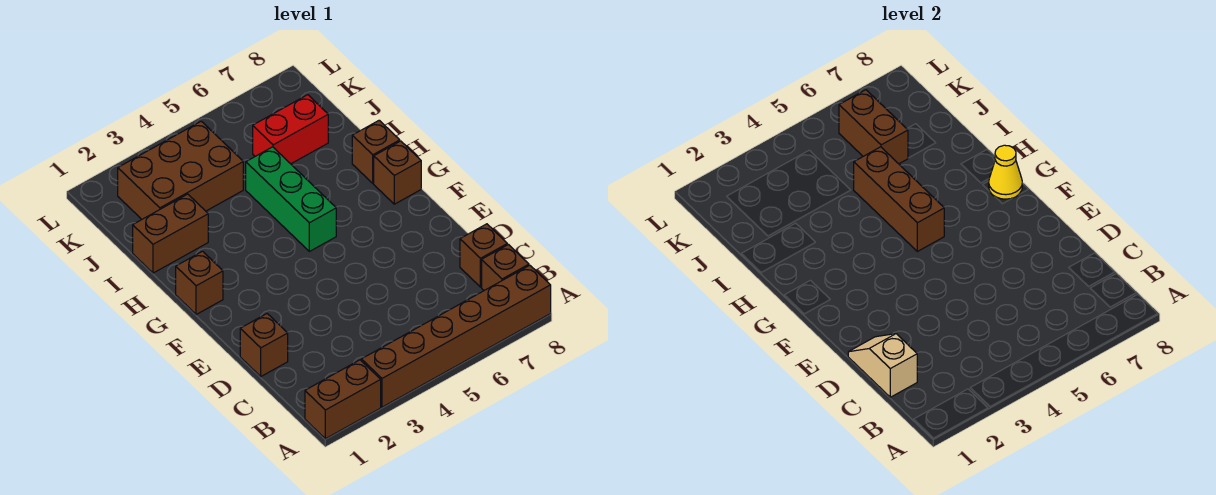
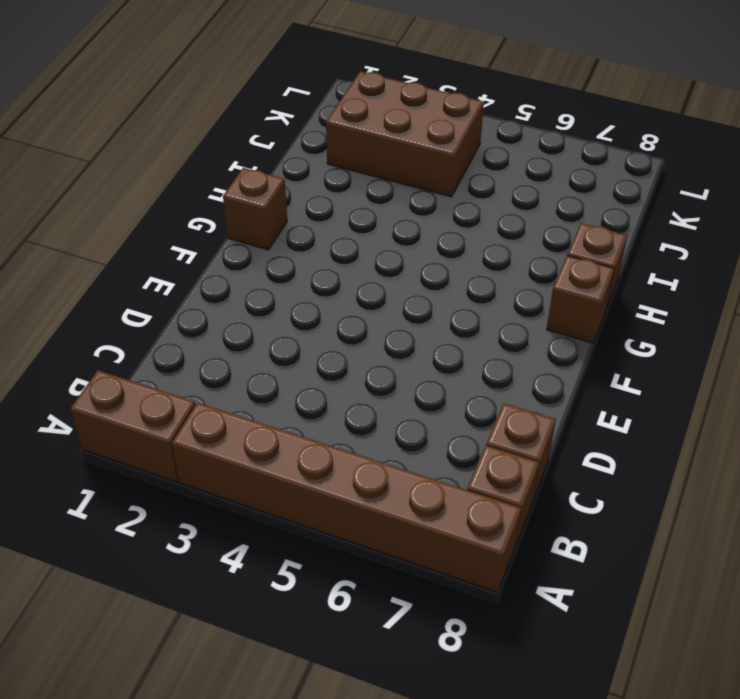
none -> brown 1x1 brick [240,314,288,376]
none -> green 1x3 brick [246,147,336,251]
none -> brown 1x2 brick [133,194,208,273]

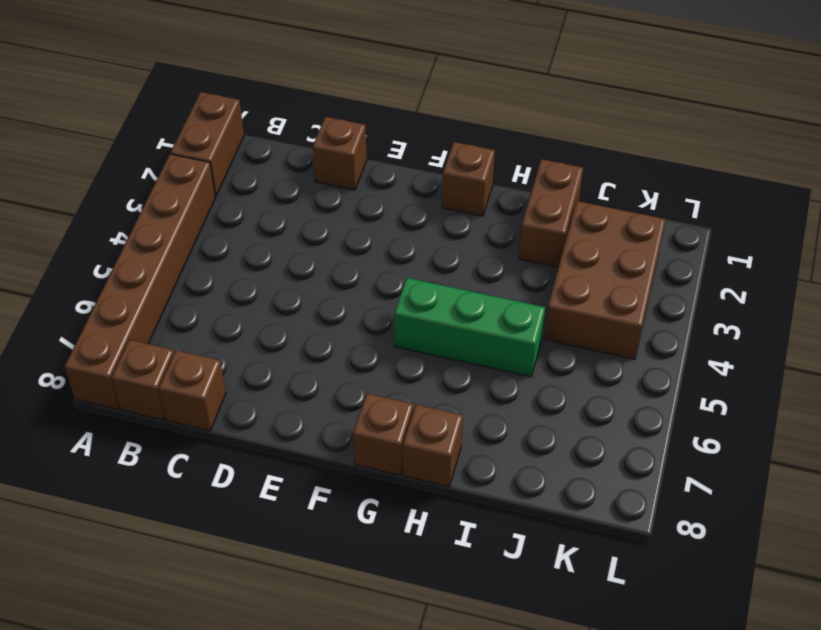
none -> red 1x2 brick [253,95,328,164]
none -> tan 1x2 slope [848,334,917,397]
none -> brown 1x3 brick [854,147,944,251]

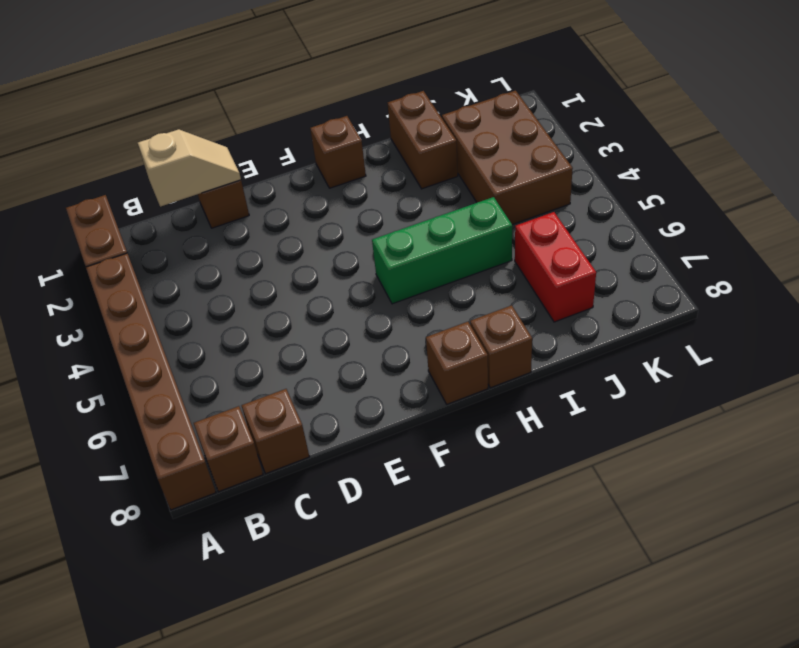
none -> brown 1x3 brick [854,147,944,251]
none -> yellow 1x1 cone [989,145,1022,199]
none -> brown 1x2 brick [839,90,908,164]

